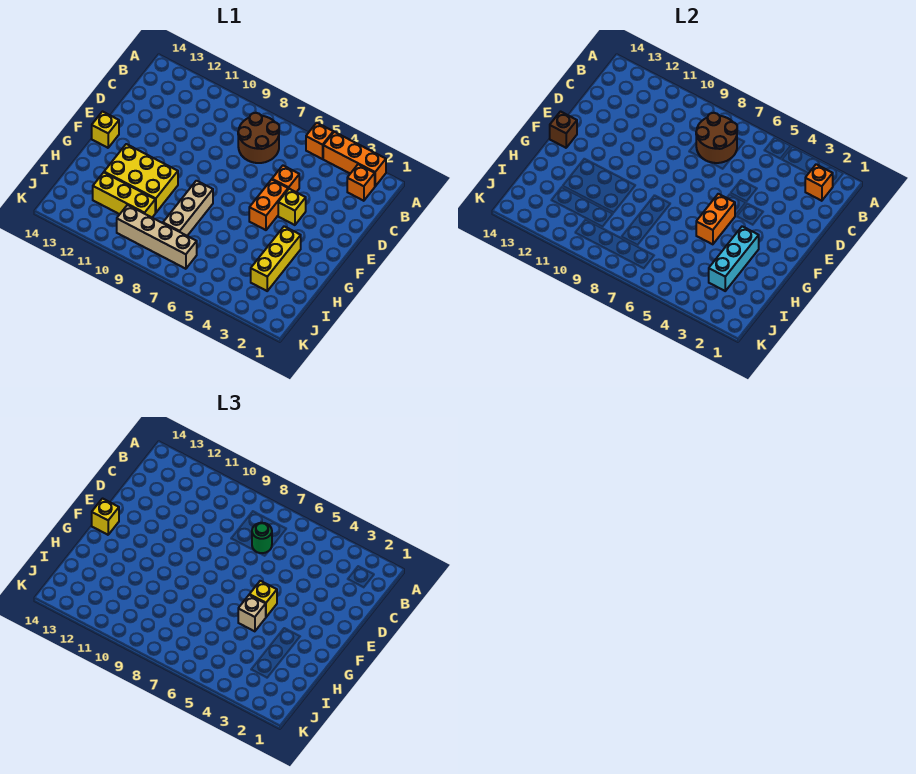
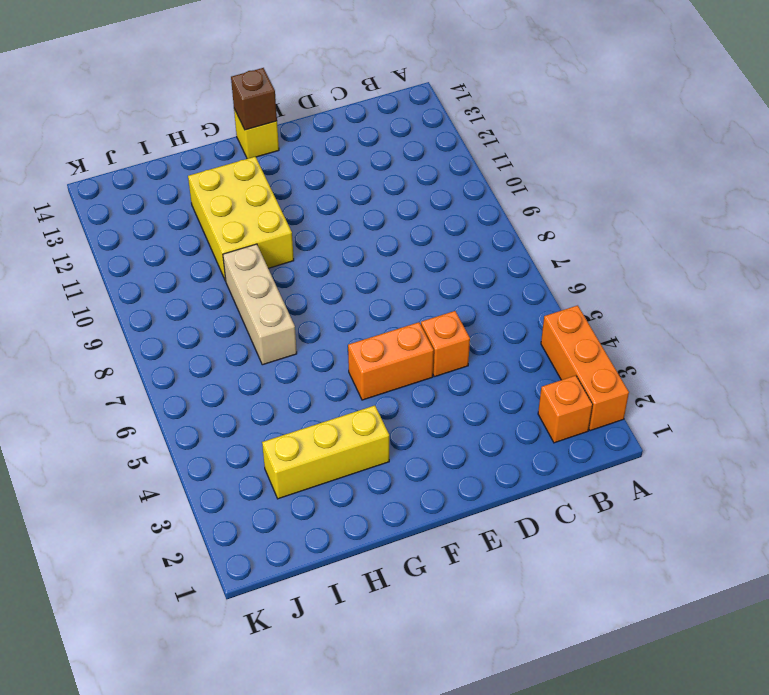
tan 1x3 brick [223,244,297,365] -> tan 1x3 brick turned to [163,181,213,236]
none -> orange 1x1 brick [306,123,333,159]
none -> brown 2x2 round brick [238,113,279,163]
none -> yellow 1x1 brick [278,189,306,225]

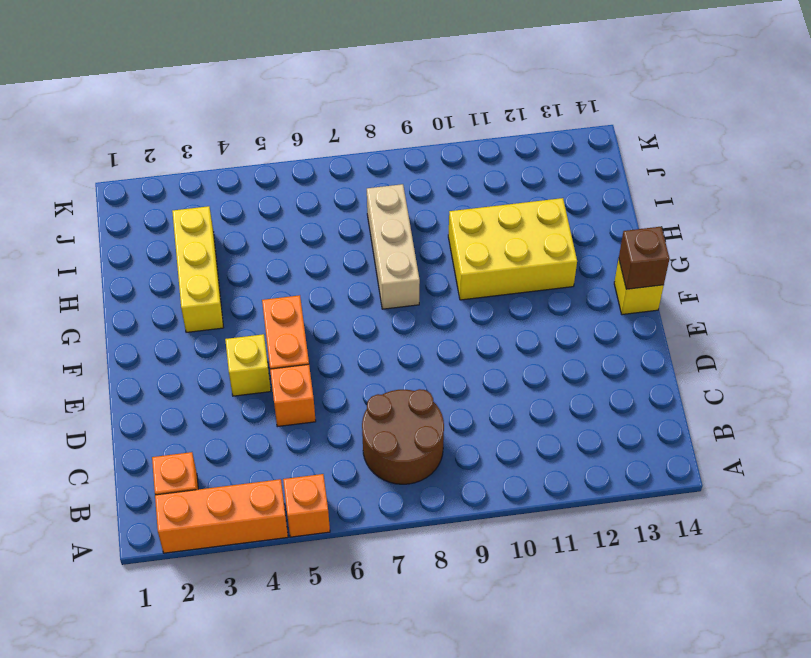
none -> yellow 1x3 brick [93,172,155,217]
none -> tan 1x4 brick [117,205,197,269]
none -> orange 1x1 brick [805,164,833,201]

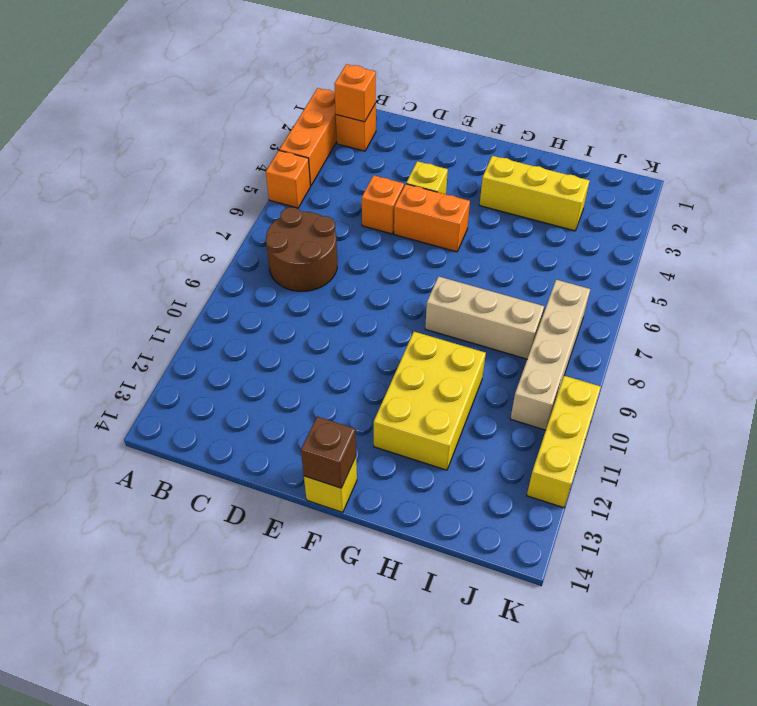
yellow 1x3 brick [527,376,601,508] -> yellow 1x3 brick moved to [93,172,155,217]
none -> brown 2x2 round brick [696,113,737,163]
none -> orange 1x2 brick [696,194,735,244]
none -> cyan 1x3 brick [709,226,759,291]

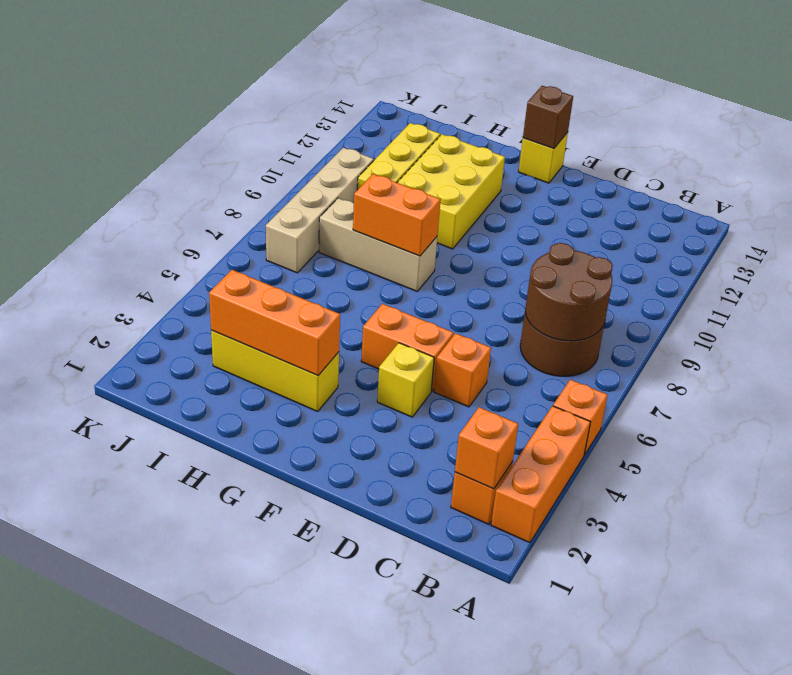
orange 1x3 brick [209,270,340,375] -> cyan 1x3 brick [709,226,759,291]
orange 1x2 brick [353,174,441,256] -> orange 1x2 brick moved to [696,194,735,244]
none -> green 1x1 round brick [252,523,272,553]
none -> yellow 1x1 brick [249,581,277,617]
none -> yellow 1x1 brick [92,499,119,535]

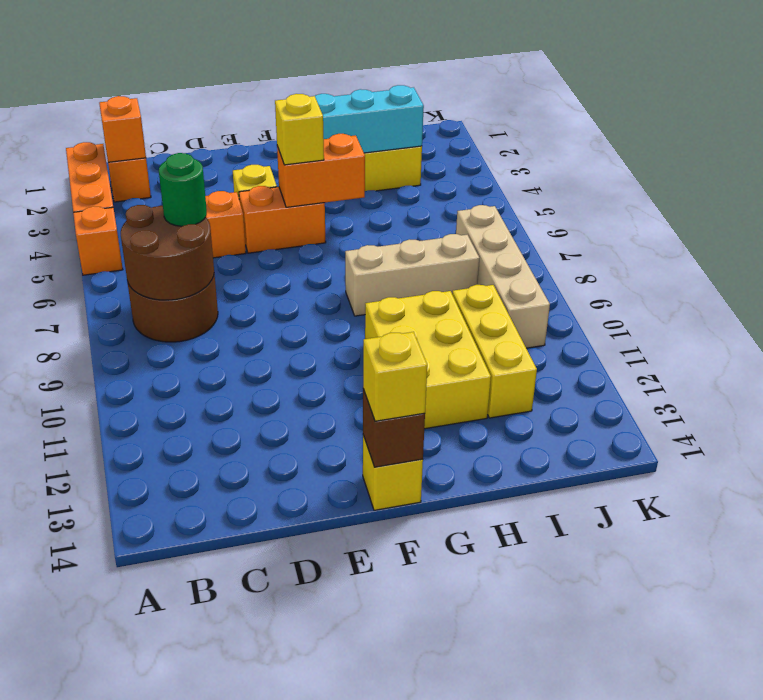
none -> tan 1x1 brick [238,595,266,631]

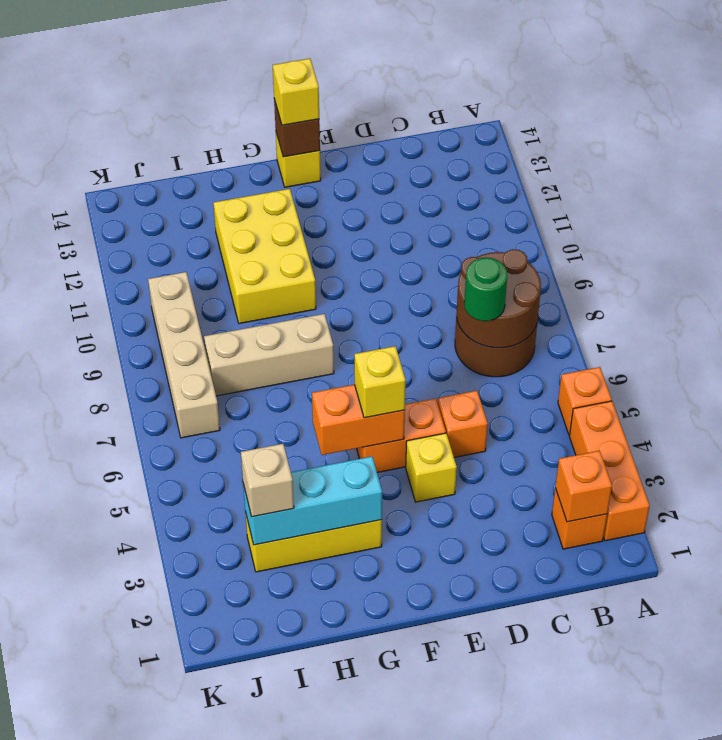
tan 1x1 brick [241,444,294,517] -> tan 1x1 brick moved to [238,595,266,631]
none -> yellow 1x3 brick [93,172,155,217]

